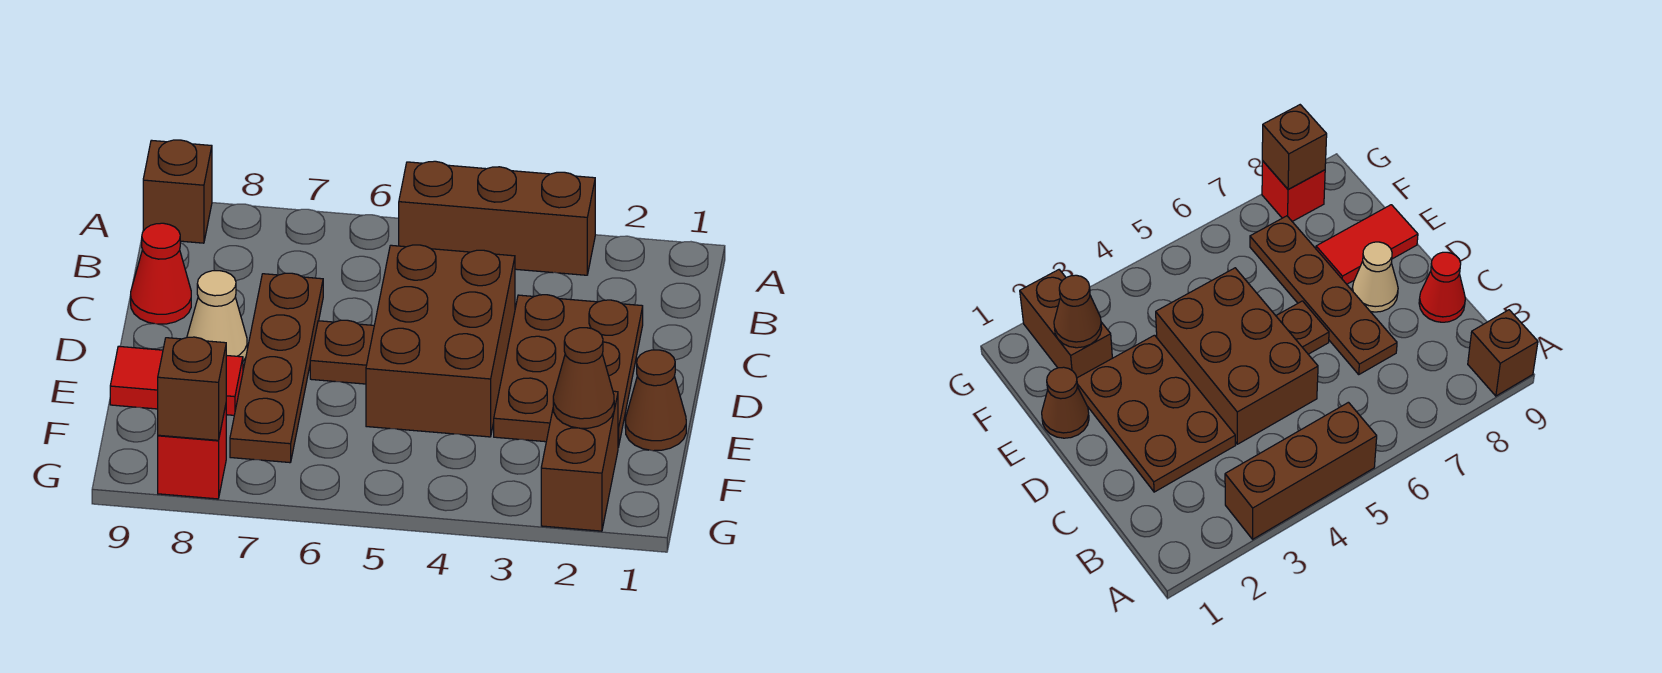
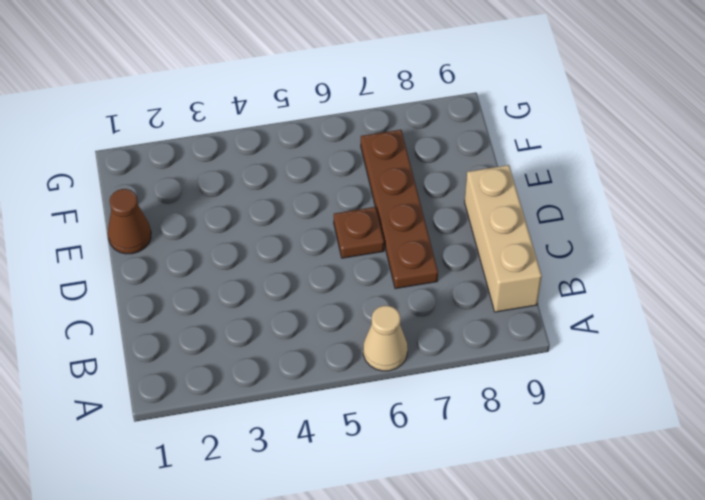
tan 1x1 cone [363,306,408,371] -> tan 1x1 cone moved to [187,271,247,361]
tan 1x3 brick [465,165,542,312] -> red 1x1 cone [131,223,191,324]
none -> brown 1x3 brick [399,161,595,275]
none -> brown 1x1 brick [143,140,212,243]
none -> brown 2x3 plate [494,295,643,447]

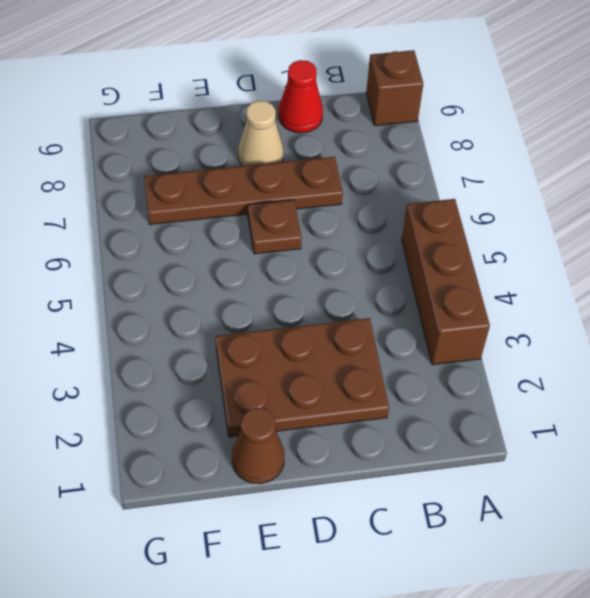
none -> brown 2x3 brick [366,245,515,437]
none -> red 1x2 tile [110,346,243,415]
none -> brown 1x2 brick [541,391,618,531]

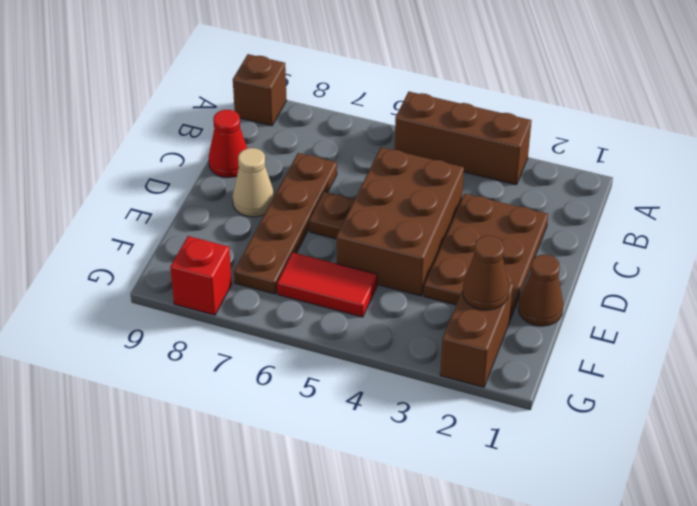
red 1x2 tile [277,253,377,317] -> red 1x2 tile moved to [110,346,243,415]
none -> brown 1x1 brick [158,337,226,440]

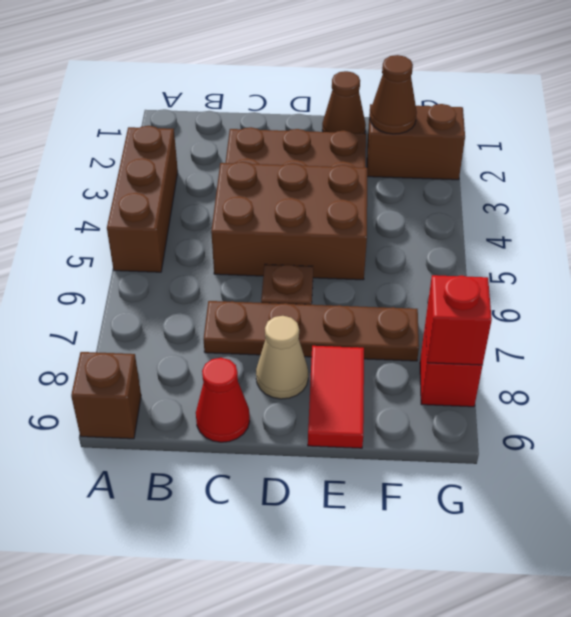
red 1x1 brick [426,275,492,365] -> brown 1x1 brick [158,337,226,440]

